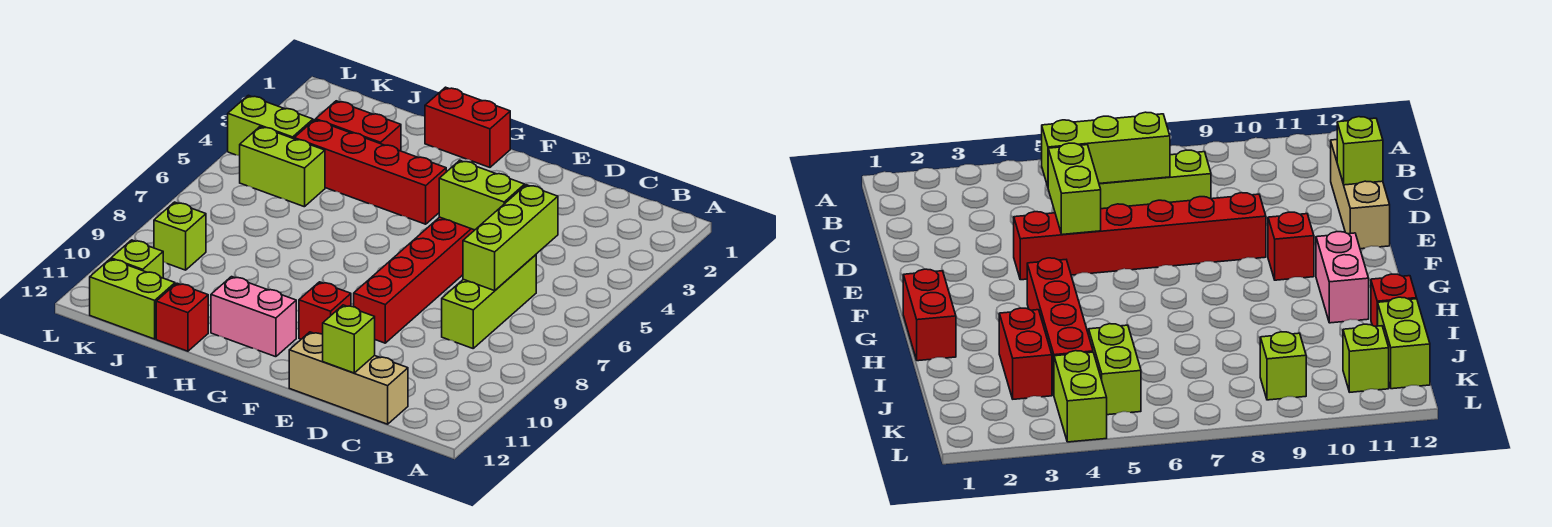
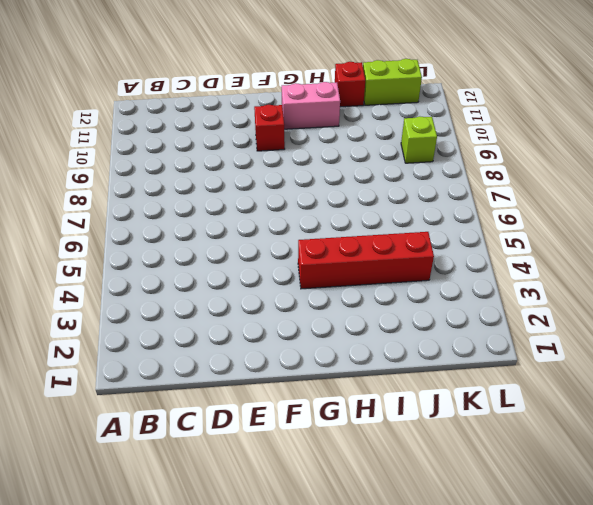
none -> lime 1x3 brick [442,255,536,348]
none -> tan 1x3 brick [289,332,408,424]
none -> red 1x6 brick [354,217,474,343]

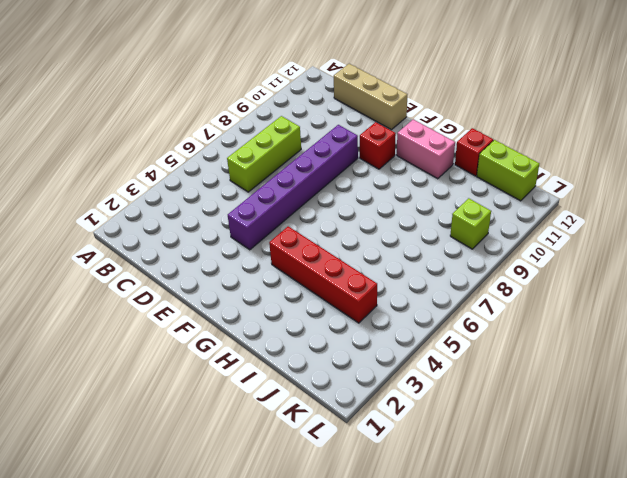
purple 1x6 brick [228,125,358,250] -> red 1x6 brick [354,217,474,343]
none -> red 1x2 brick [425,87,510,167]
none -> red 1x2 brick [316,101,401,151]
none -> lime 1x2 brick [240,127,325,207]

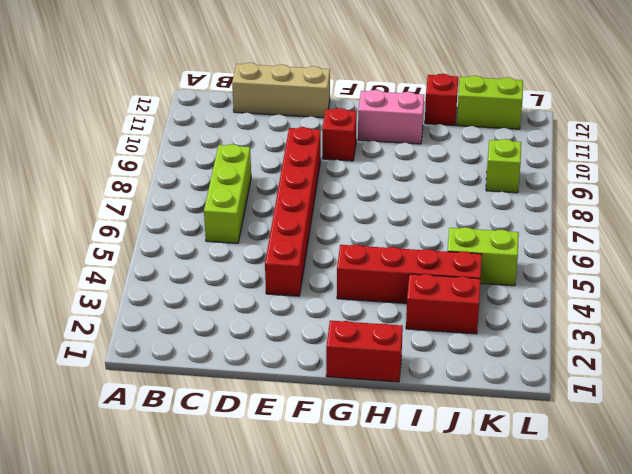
none -> lime 1x2 brick [228,95,313,156]
none -> lime 1x1 brick [111,240,163,278]
none -> lime 1x3 brick [463,185,558,291]

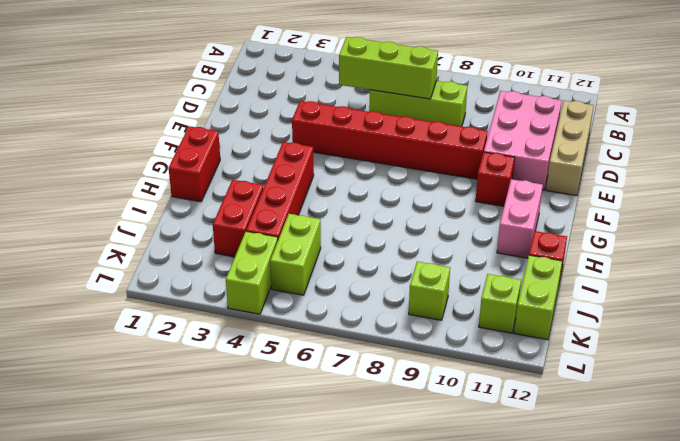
pink 2x3 brick [484,91,562,190] -> none
none -> lime 1x2 brick [439,160,525,230]
none -> lime 1x1 brick [323,305,375,373]

